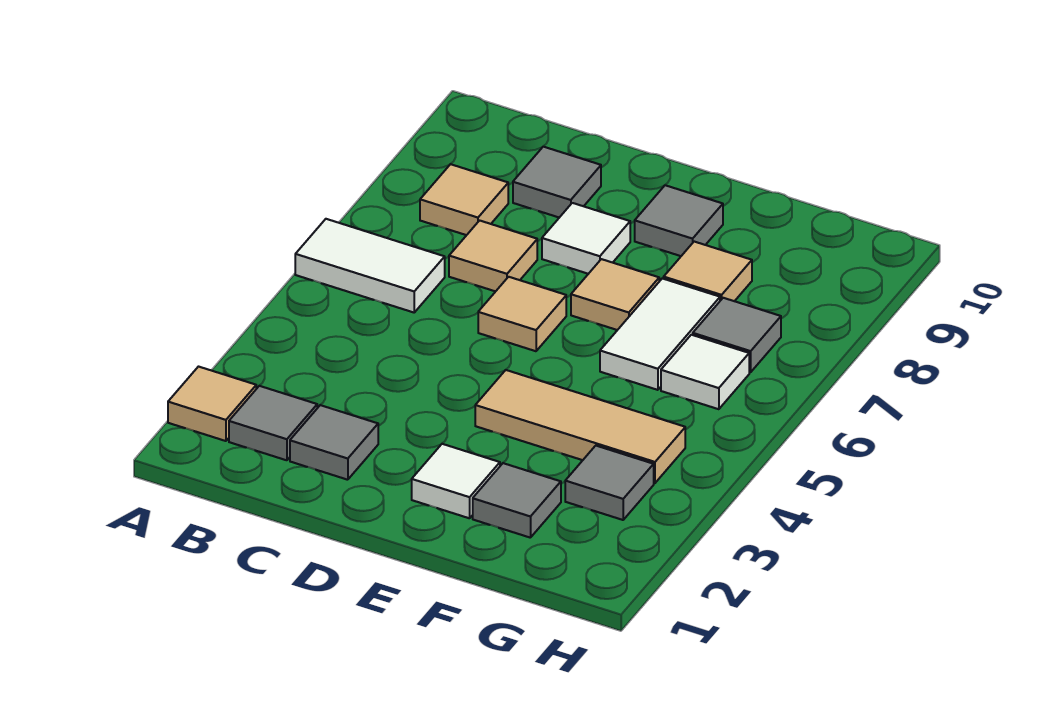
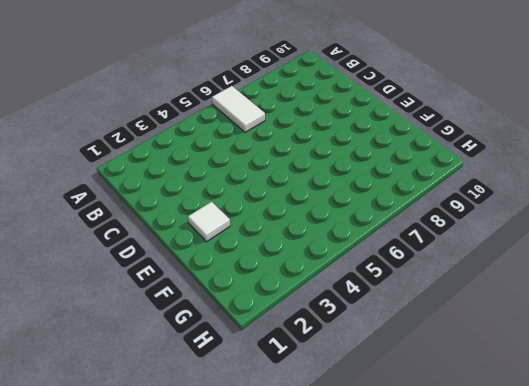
none -> tan 1x1 tile [168,367,256,441]
none -> grey 1x1 tile [229,386,317,460]
none -> tan 1x1 tile [420,164,508,235]

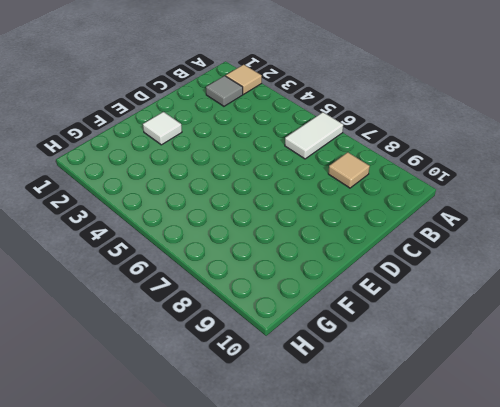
none -> grey 1x1 tile [290,405,378,480]
none -> tan 1x1 tile [449,221,537,291]
none -> grey 1x1 tile [513,147,601,218]

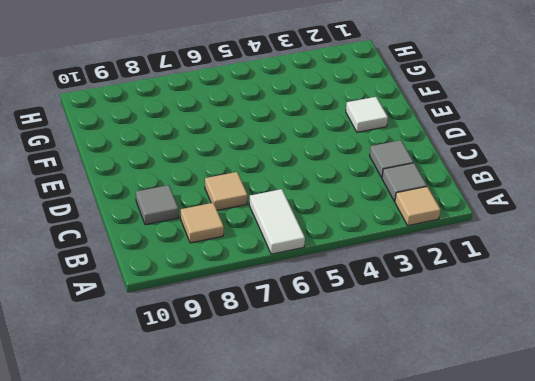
none -> tan 1x1 tile [478,277,566,351]
none -> white 1x1 tile [542,203,630,274]
none -> tan 1x3 tile [475,370,685,483]

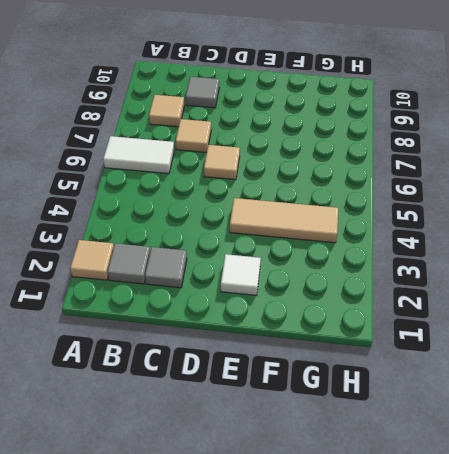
none -> white 1x1 tile [542,203,630,274]
none -> tan 1x1 tile [571,259,659,330]
none -> grey 1x1 tile [635,185,723,256]

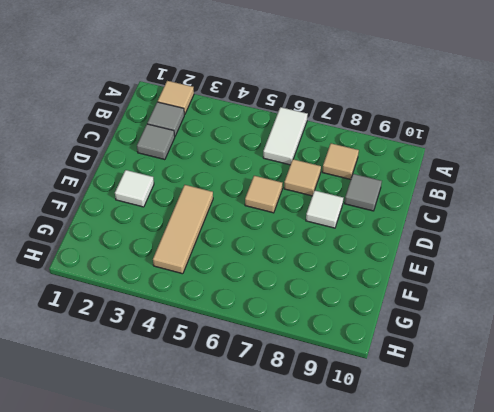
none -> tan 1x1 tile [571,259,659,330]
none -> grey 1x1 tile [635,185,723,256]
none -> grey 1x1 tile [473,463,561,538]

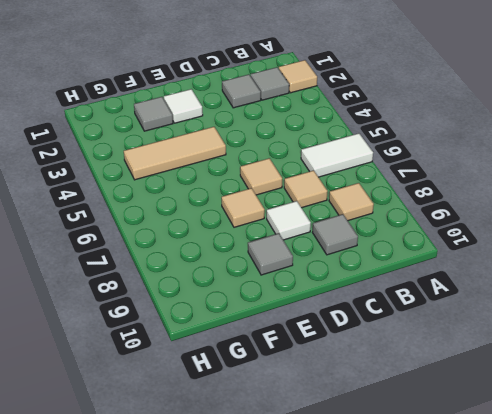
none -> white 1x2 tile [600,278,720,390]
none -> tan 1x1 tile [664,242,752,301]
none -> grey 1x1 tile [565,446,654,520]

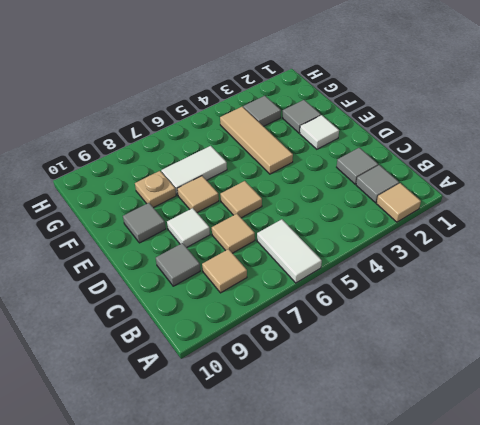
tan 1x1 plate [135,171,176,208] -> tan 1x1 tile [664,242,752,301]
none -> white 1x1 tile [661,335,749,409]
none -> grey 1x1 tile [693,298,781,372]

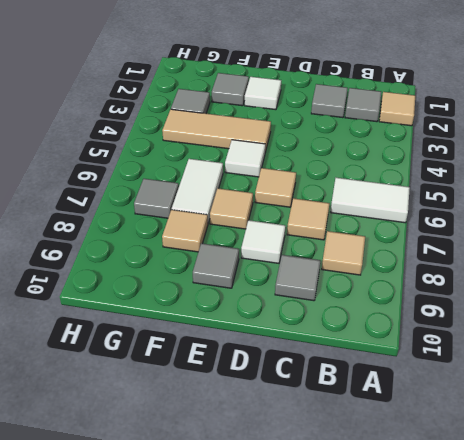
white 1x1 tile [225,140,265,177] -> white 1x1 tile moved to [661,335,749,409]

